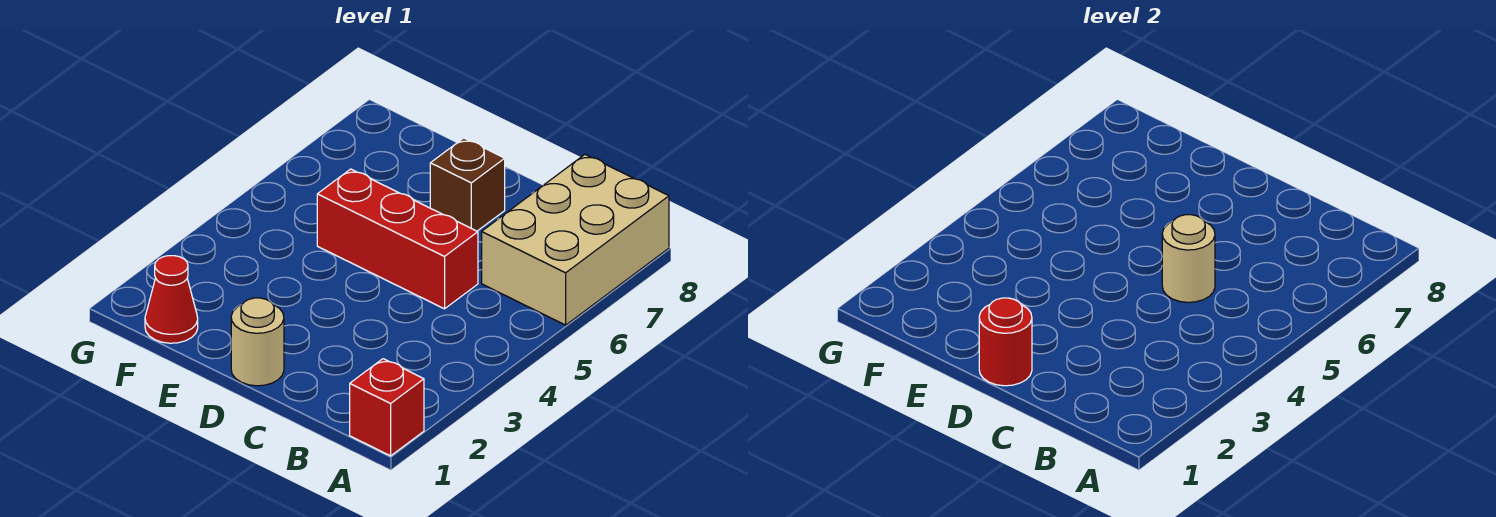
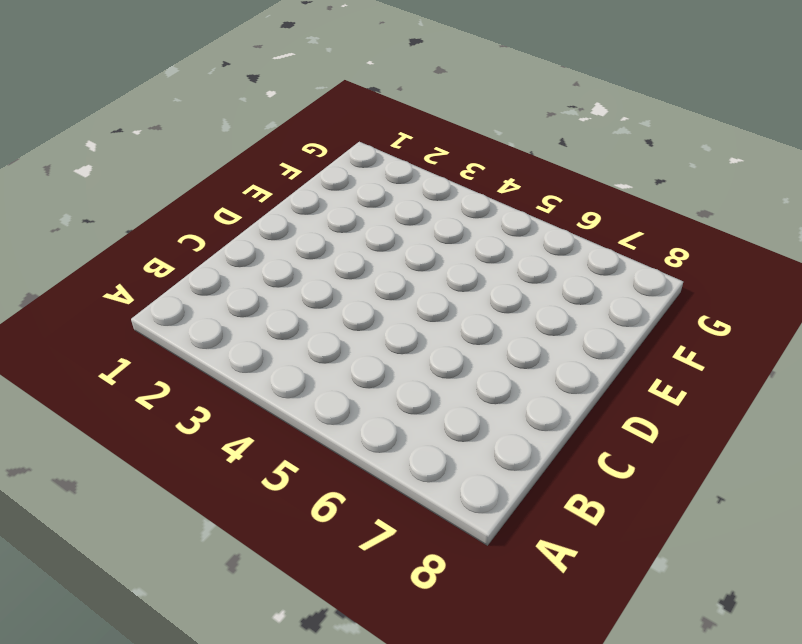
none -> red 1x1 brick [350,359,424,456]
none -> tan 2x3 brick [482,155,669,325]

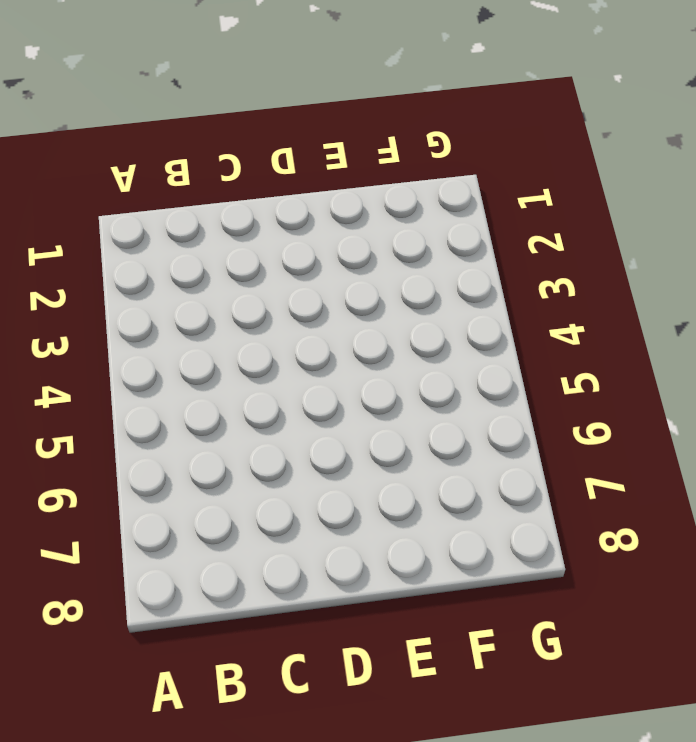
none -> red 1x1 brick [350,359,424,456]
none -> tan 2x3 brick [482,155,669,325]

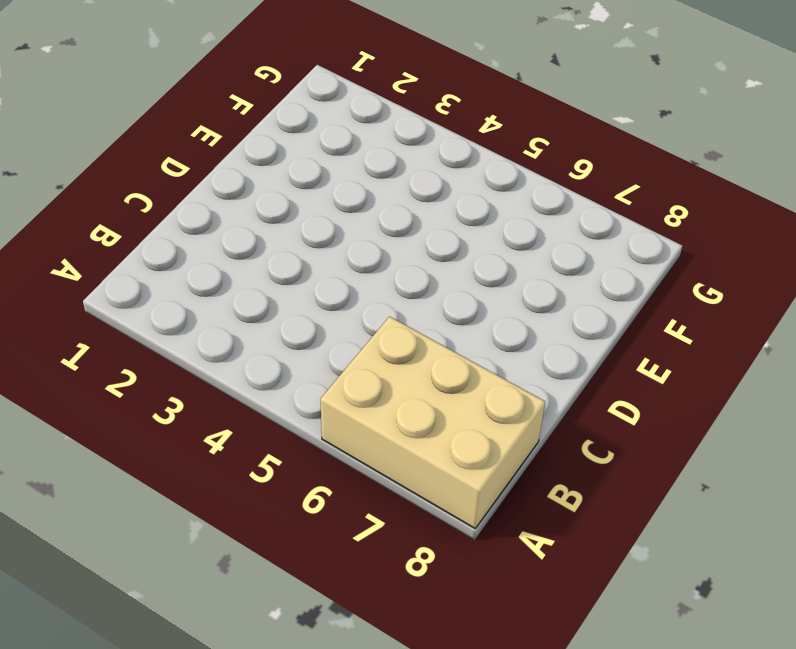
none -> red 1x1 brick [350,359,424,456]
none -> red 1x3 brick [317,169,478,309]

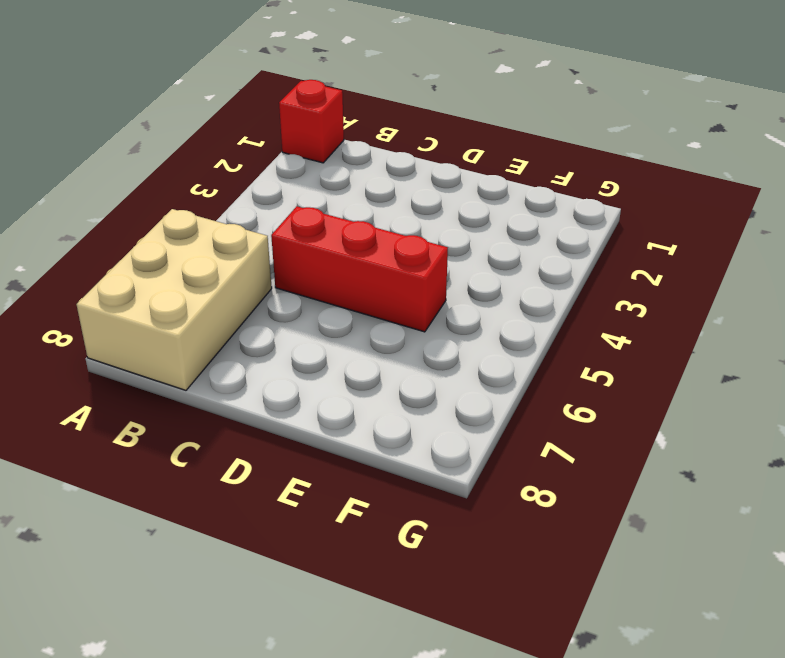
none -> tan 1x1 round brick [231,298,284,386]
none -> brown 1x1 brick [430,138,505,231]

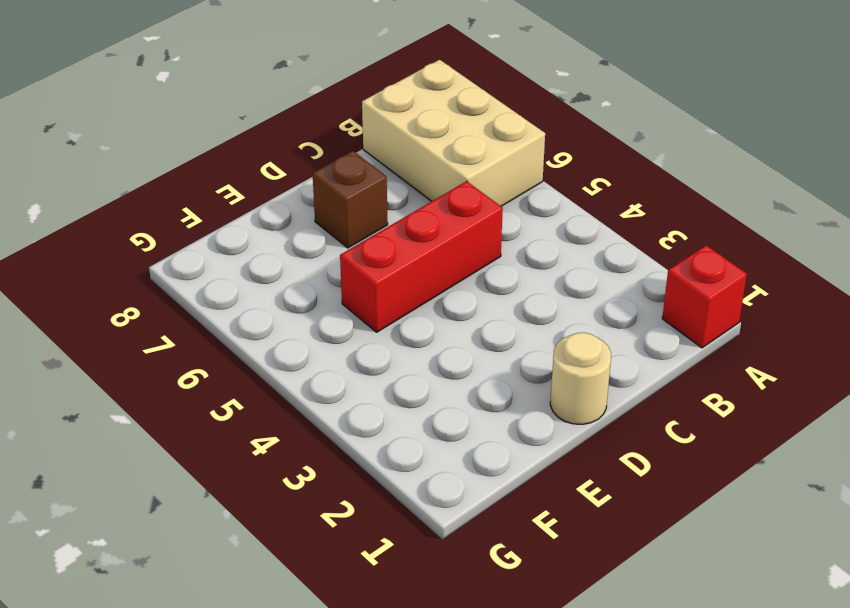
none -> red 1x1 cone [145,256,198,343]
none -> tan 1x1 round brick [1162,215,1215,302]

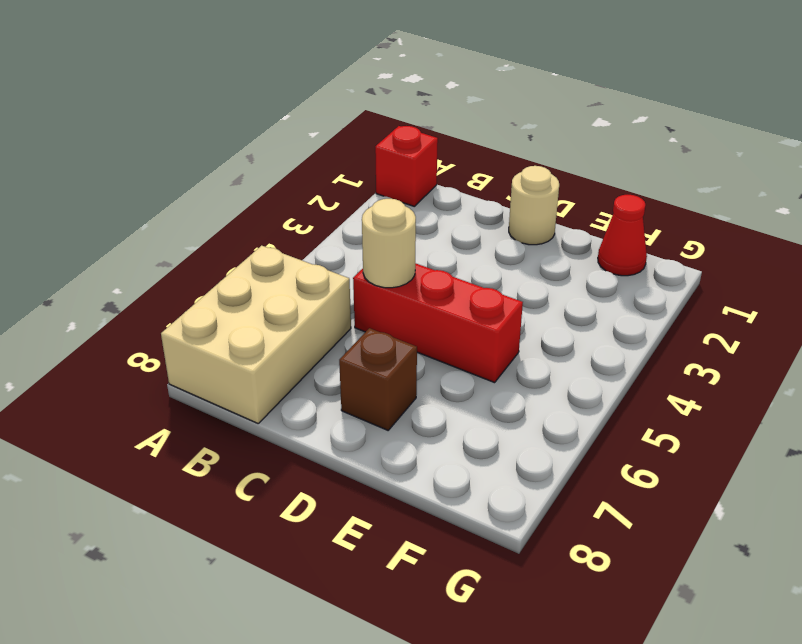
none -> red 1x1 round brick [979,298,1032,386]

